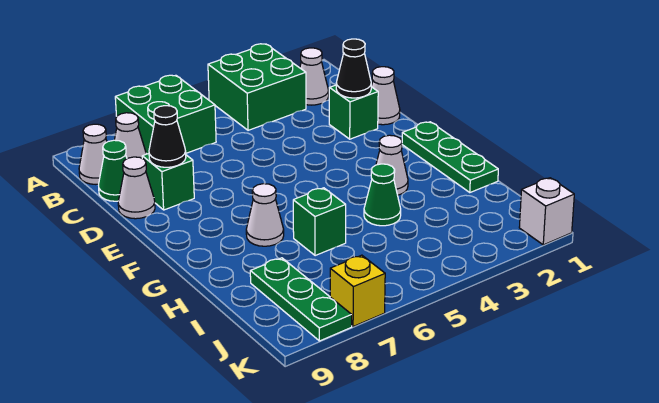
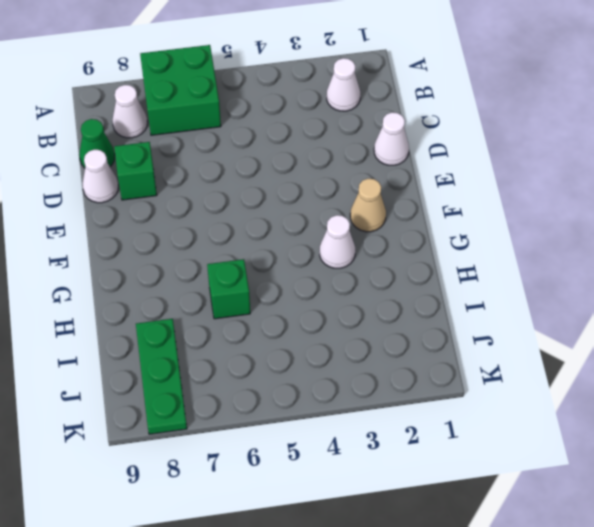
tan 1x1 cone [350,179,386,232] -> none
none -> green 2x2 brick [208,44,306,130]
none -> white 1x1 cone [79,124,107,184]
none -> green 1x1 brick [329,85,378,139]

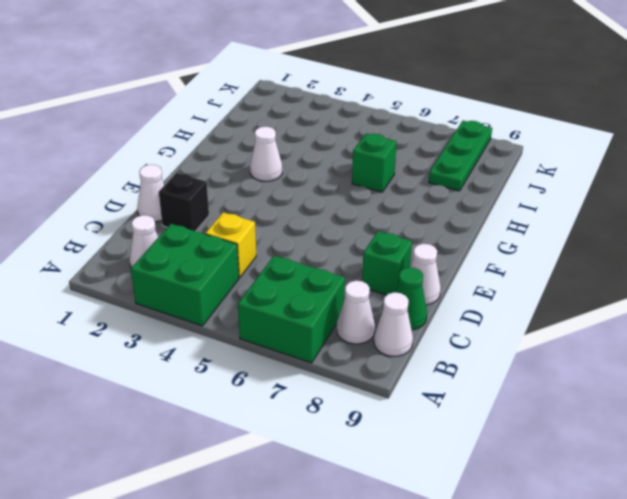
yellow 1x1 brick [205,212,256,278] -> yellow 1x1 brick moved to [330,255,385,327]
black 1x1 brick [159,173,209,231] -> green 1x1 brick [329,85,378,139]
none -> green 1x3 plate [402,122,498,193]
none -> white 1x1 cone [246,184,284,246]
none -> green 1x1 cone [364,164,401,226]

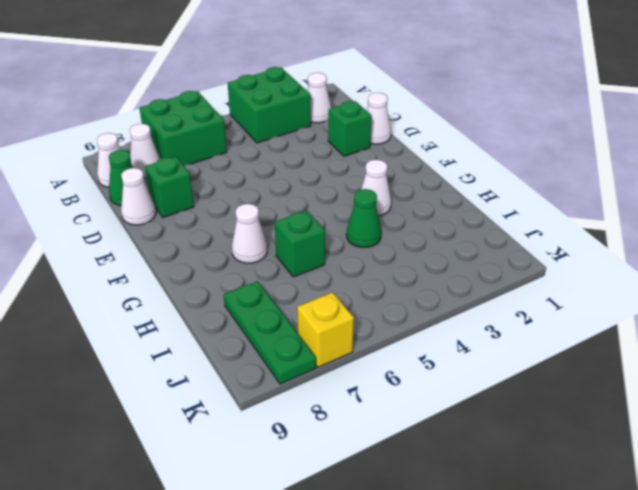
none -> green 1x3 plate [402,122,498,193]
none -> white 1x1 brick [519,178,574,245]
none -> black 1x1 cone [336,39,371,98]

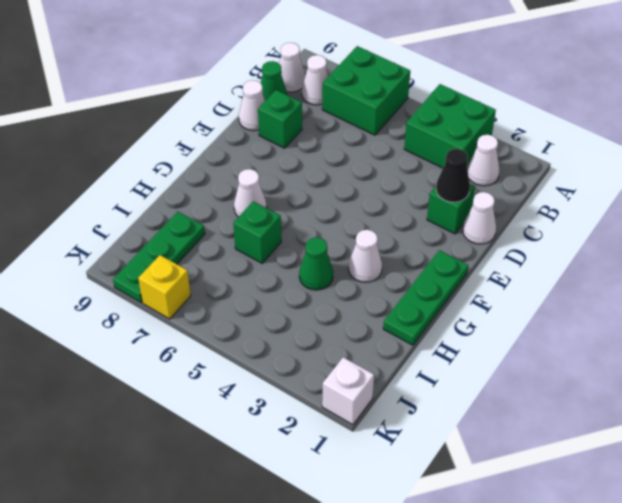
none -> black 1x1 cone [149,106,186,167]

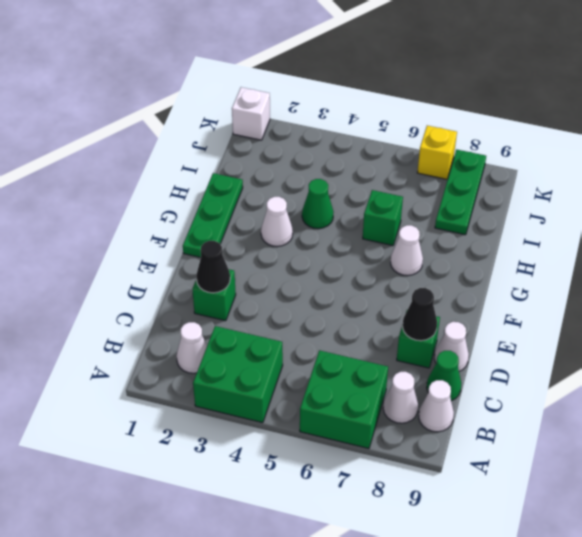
none -> white 1x1 cone [371,67,400,125]

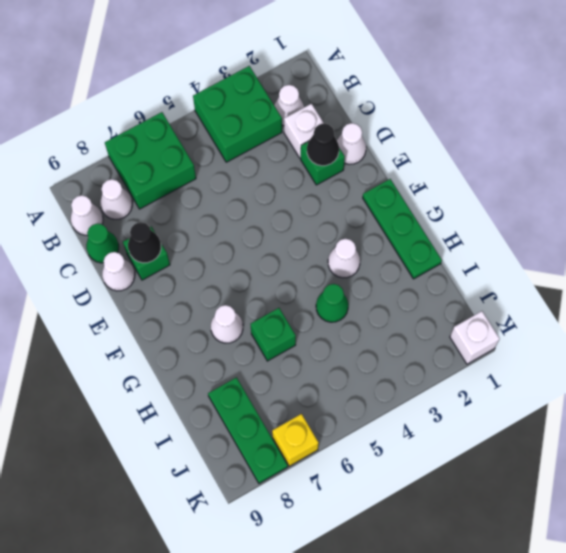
white 1x1 brick [284,104,324,158] -> none

